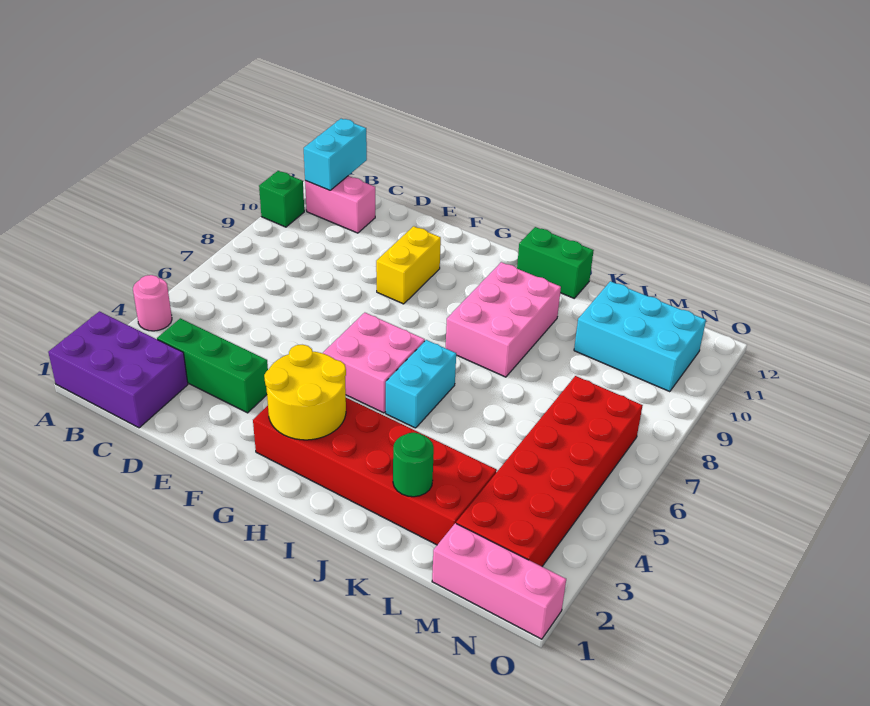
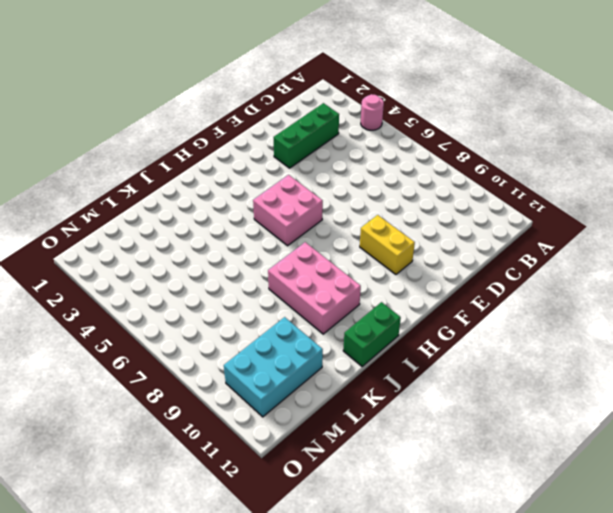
none -> purple 2x3 brick [48,311,188,428]
none -> green 1x1 brick [259,171,304,227]
none -> pink 1x2 brick [305,176,375,233]

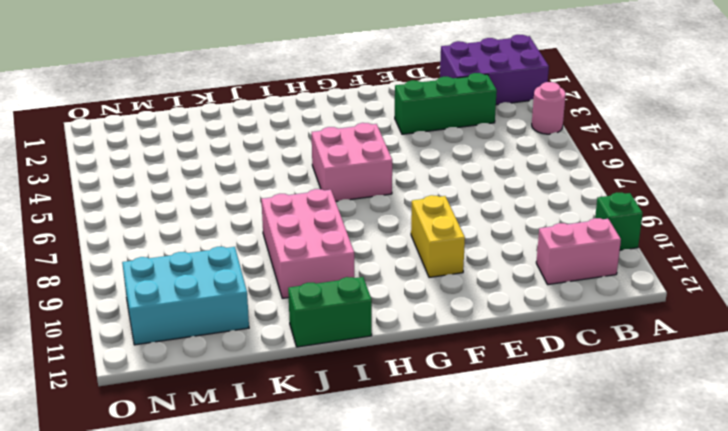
none -> red 2x6 brick [253,398,497,545]
none -> cyan 1x2 brick [386,340,456,428]
none -> pink 1x3 brick [432,523,566,639]

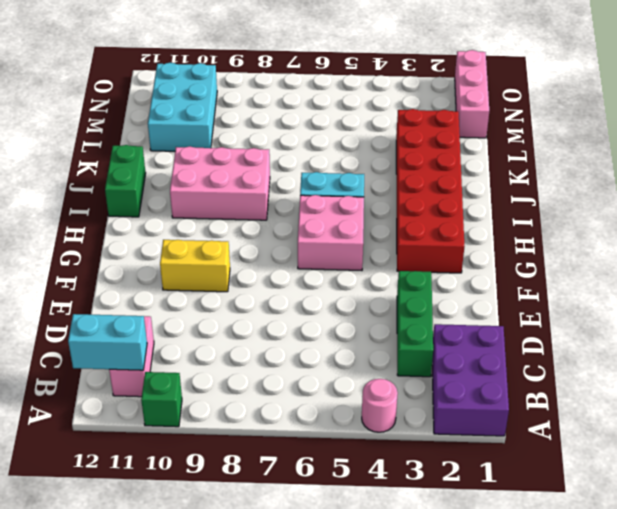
none -> red 2x6 brick [456,376,643,566]
none -> yellow 2x2 round brick [264,345,346,440]
none -> green 1x1 round brick [393,432,434,497]

